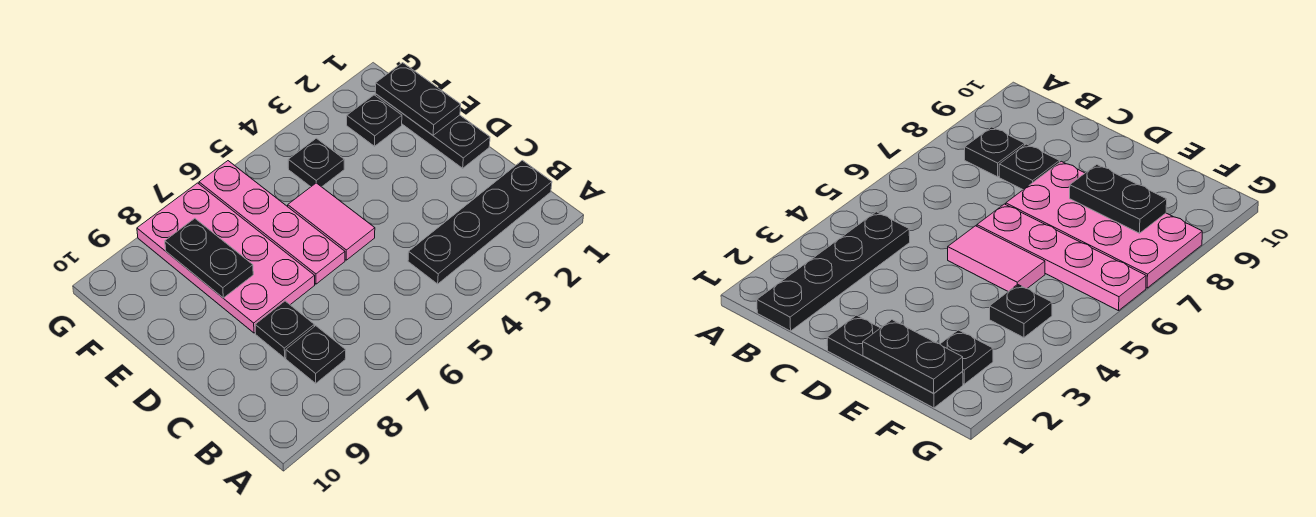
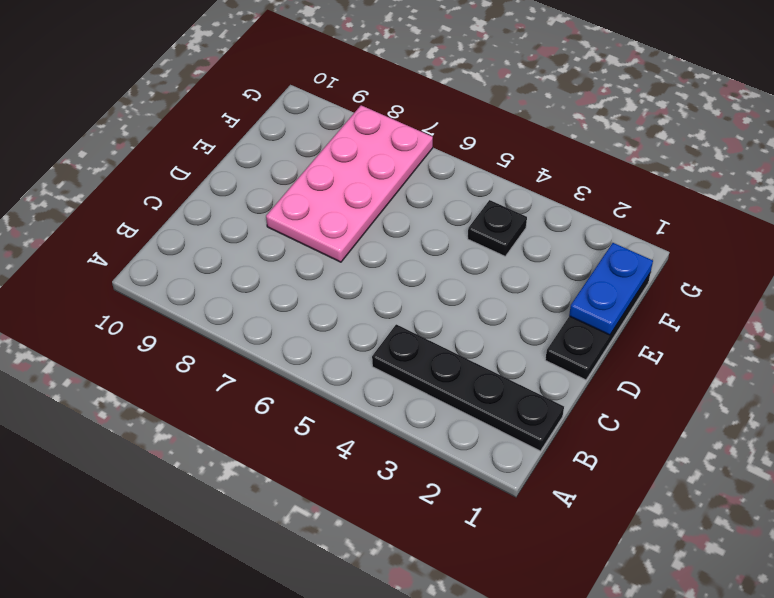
blue 1x2 plate [569,243,653,335] -> black 1x2 plate [375,63,461,135]
none -> black 1x1 plate [286,326,346,383]
none -> black 1x1 plate [255,301,314,358]

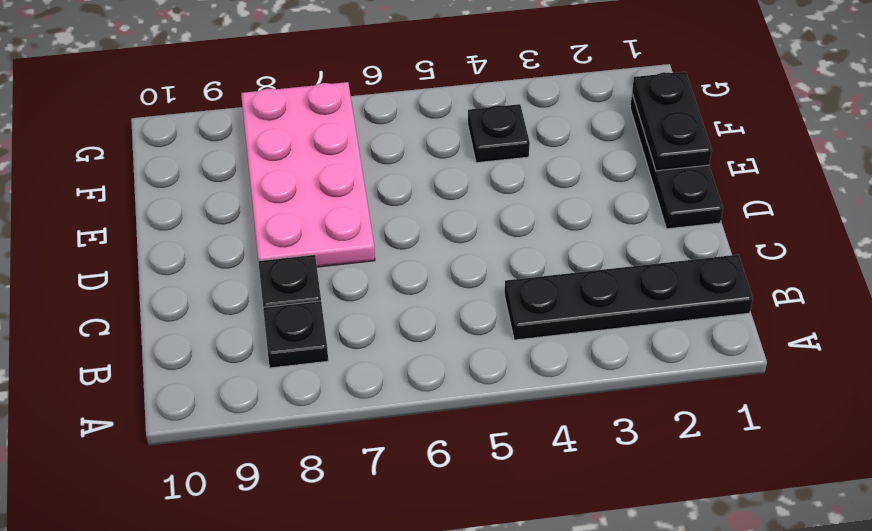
none -> pink 1x2 tile [288,183,375,260]
none -> pink 1x4 plate [199,161,345,284]

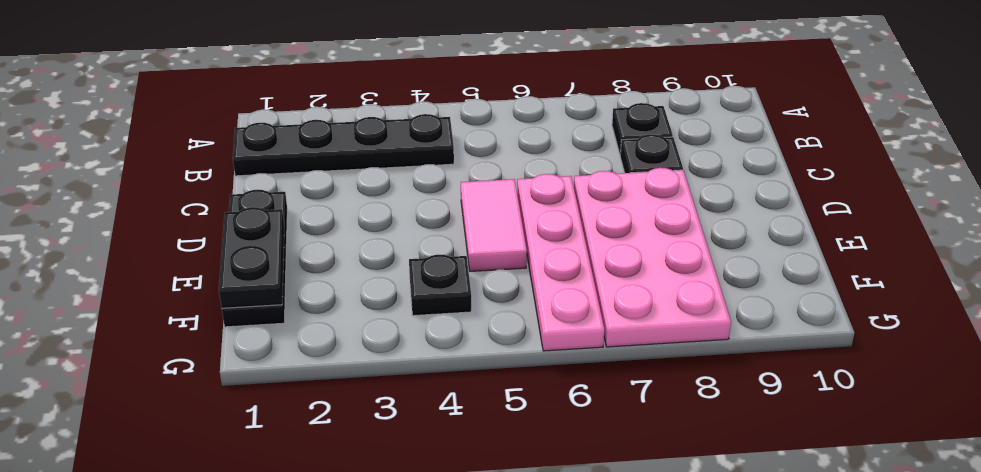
none -> black 1x1 plate [347,95,402,146]
none -> black 1x2 plate [165,218,253,298]

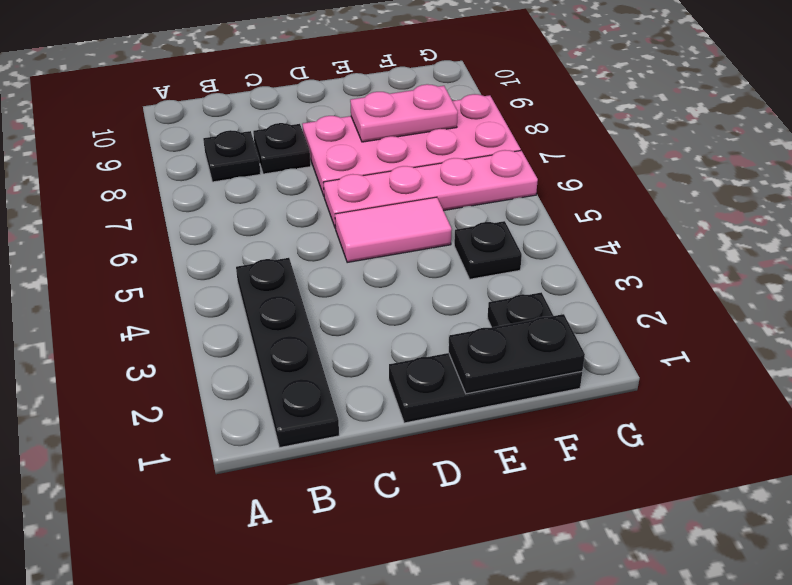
pink 1x2 plate [350,84,458,142] -> black 1x2 plate [165,218,253,298]

